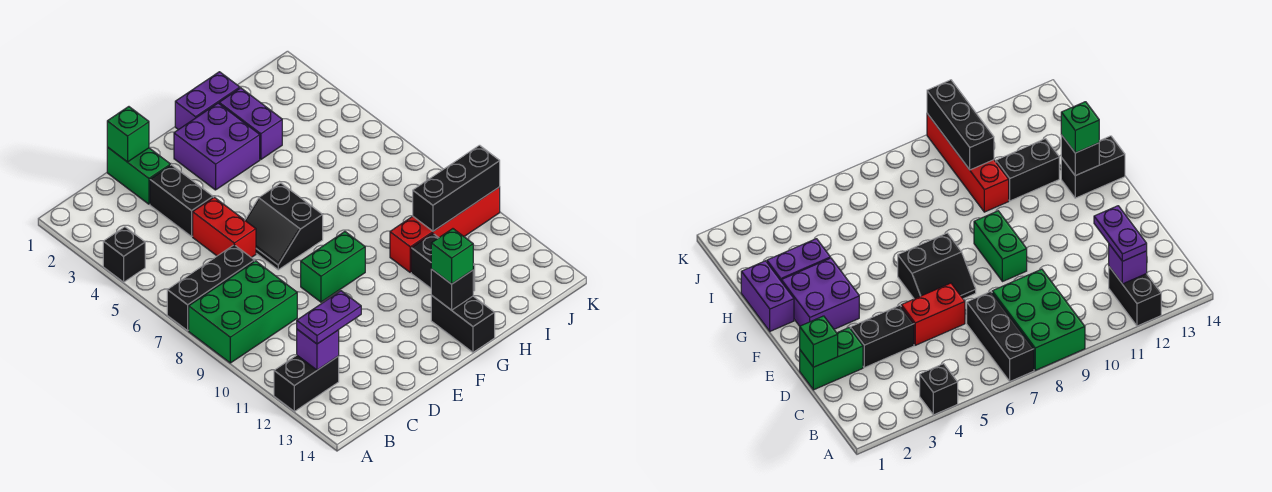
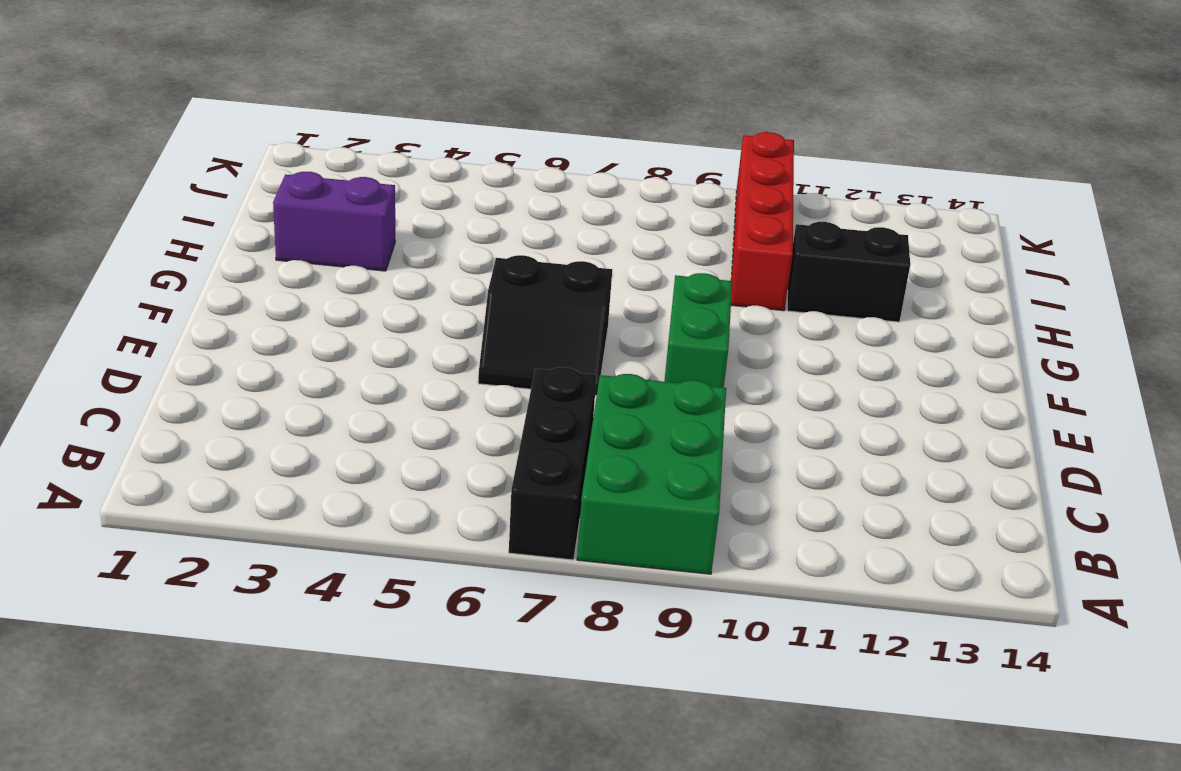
none -> black 1x1 brick [103,227,145,282]
none -> black 1x2 brick [274,355,339,411]
none -> green 1x2 brick [107,147,170,204]

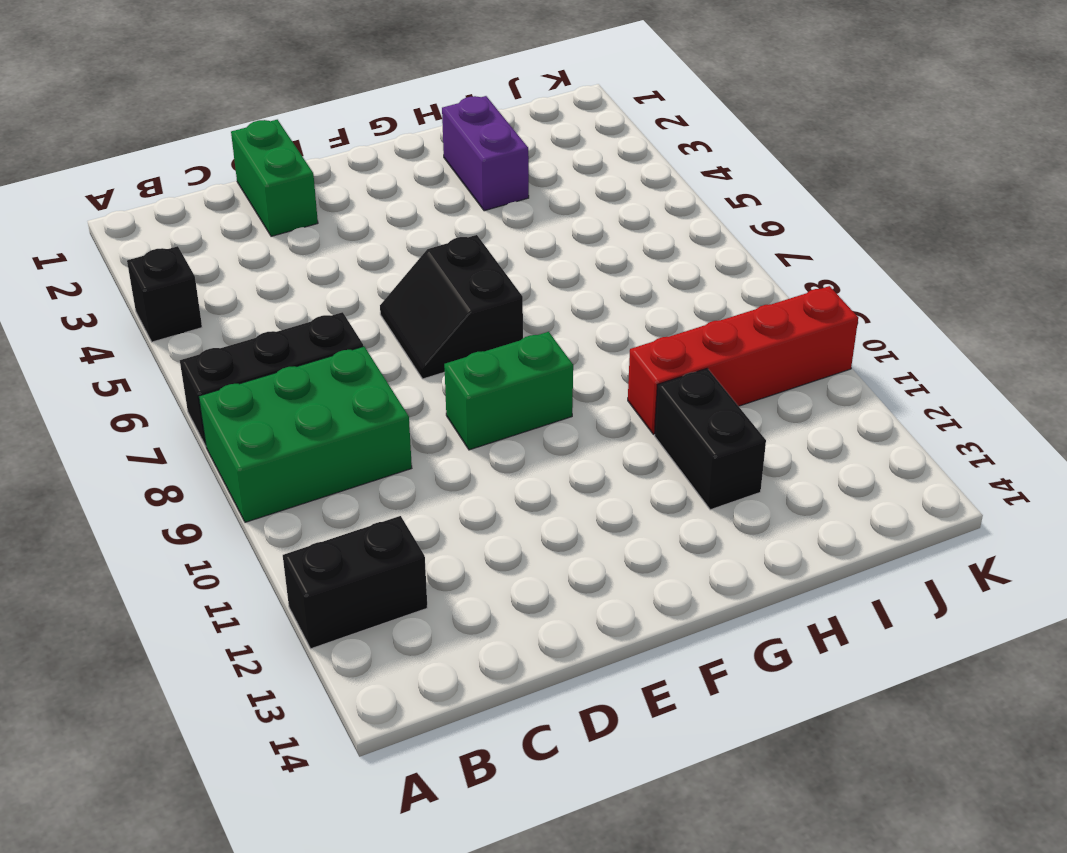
none -> black 1x2 brick [150,165,213,236]
none -> red 1x2 brick [193,197,256,258]
none -> purple 2x2 brick [174,103,260,190]

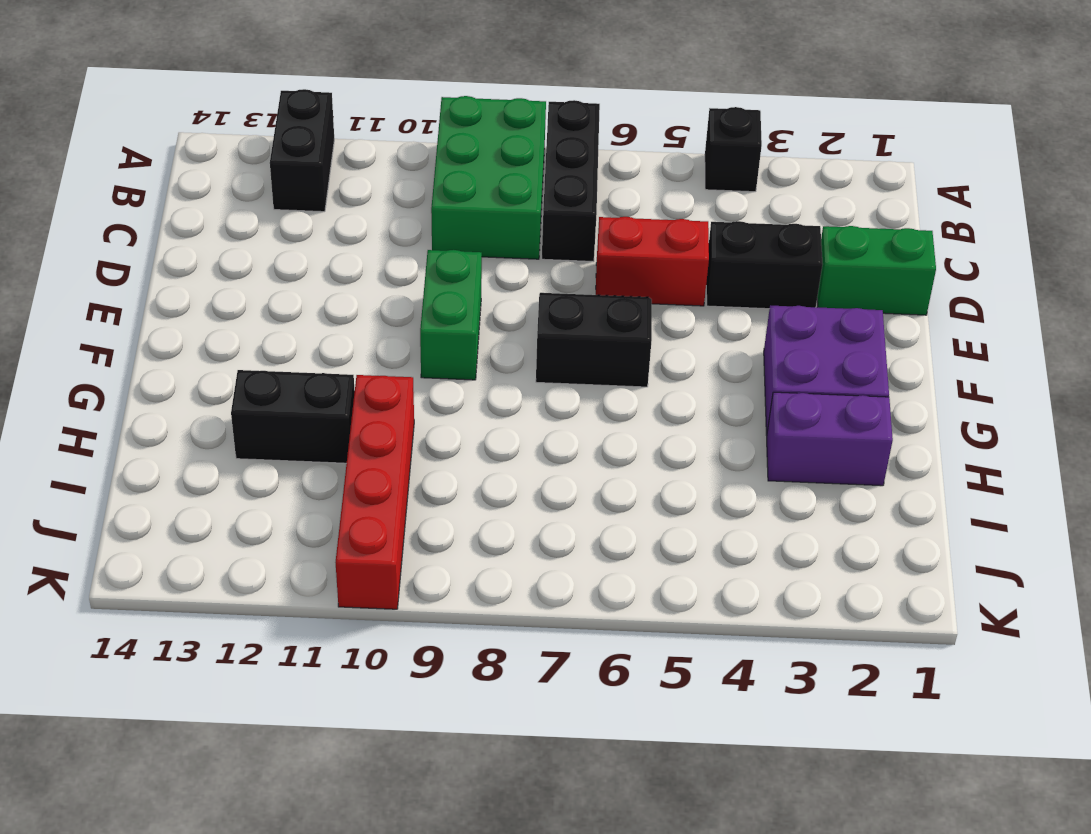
none -> purple 1x2 brick [175,72,240,130]
none -> black 1x2 brick [431,295,495,352]
none -> purple 1x1 brick [297,329,339,370]

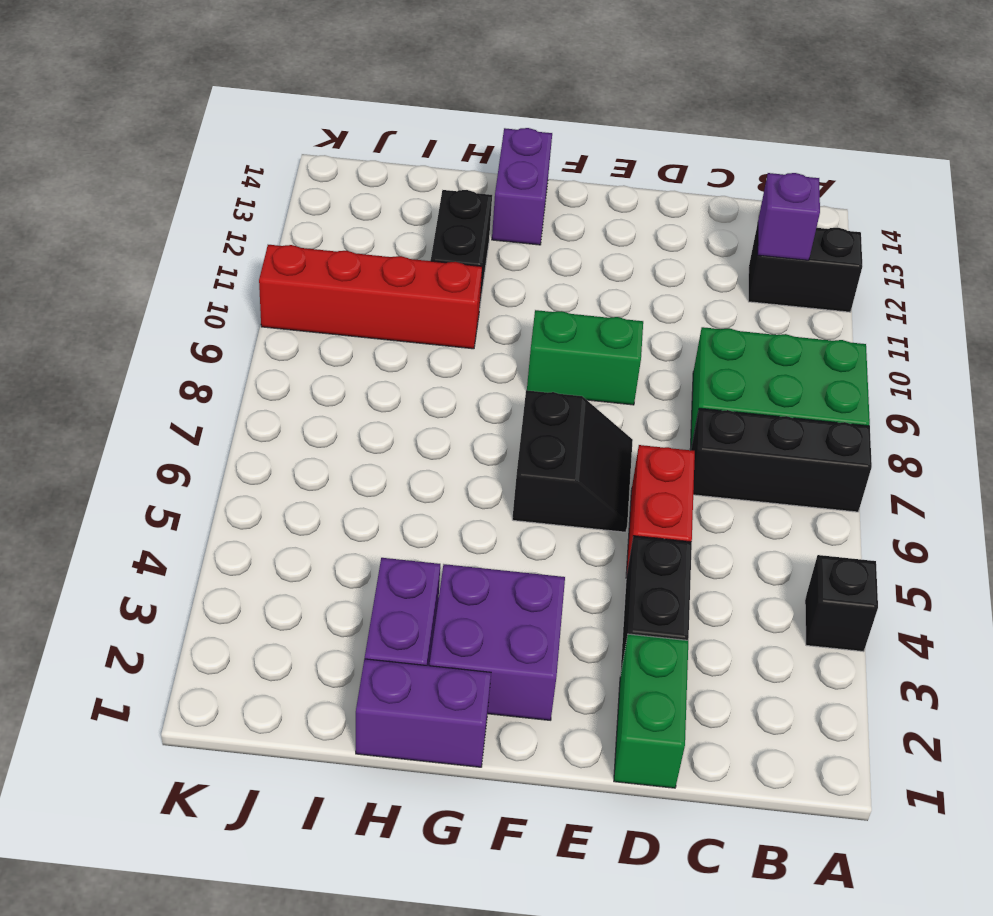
purple 1x2 brick [492,128,552,245] -> black 1x2 brick [431,295,495,352]
none -> green 1x1 brick [107,107,149,162]
none -> black 1x1 brick [431,269,473,310]
none -> black 1x3 brick [413,145,500,231]

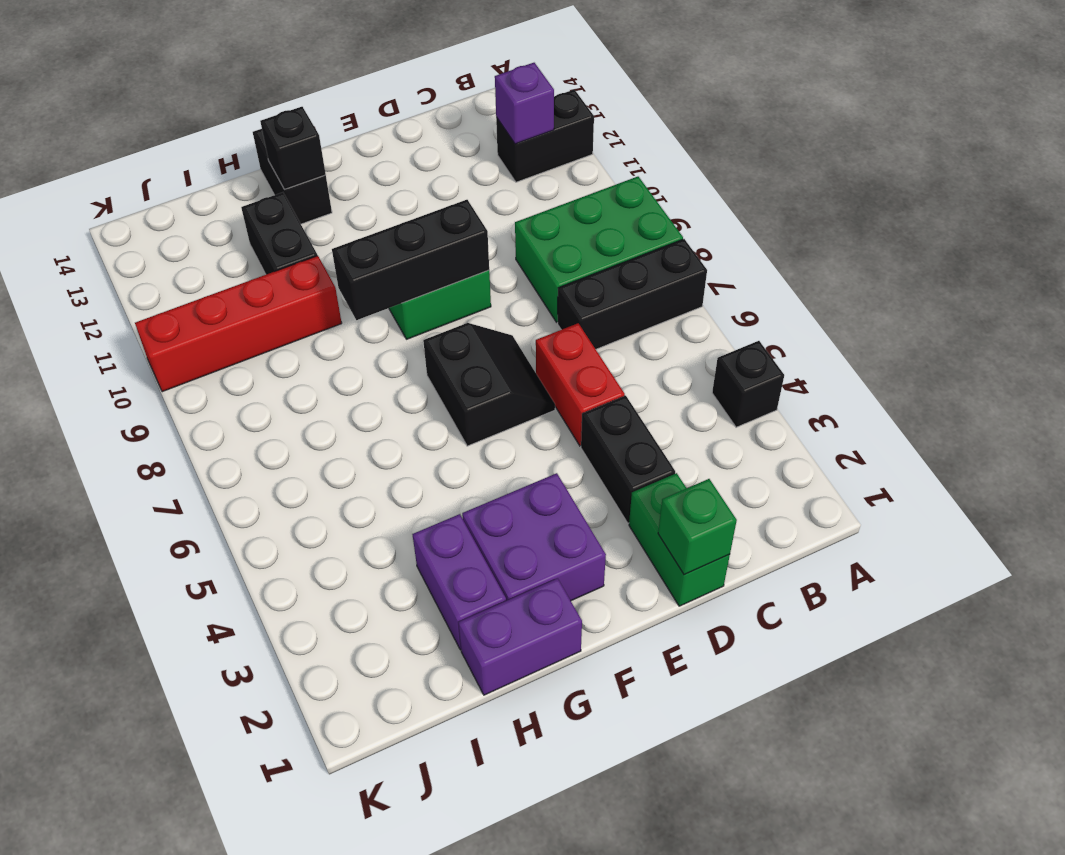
black 1x3 brick [332,200,489,320] -> black 1x3 brick moved to [413,145,500,231]
none -> purple 1x2 plate [297,291,361,344]
none -> green 1x1 brick [431,229,473,284]

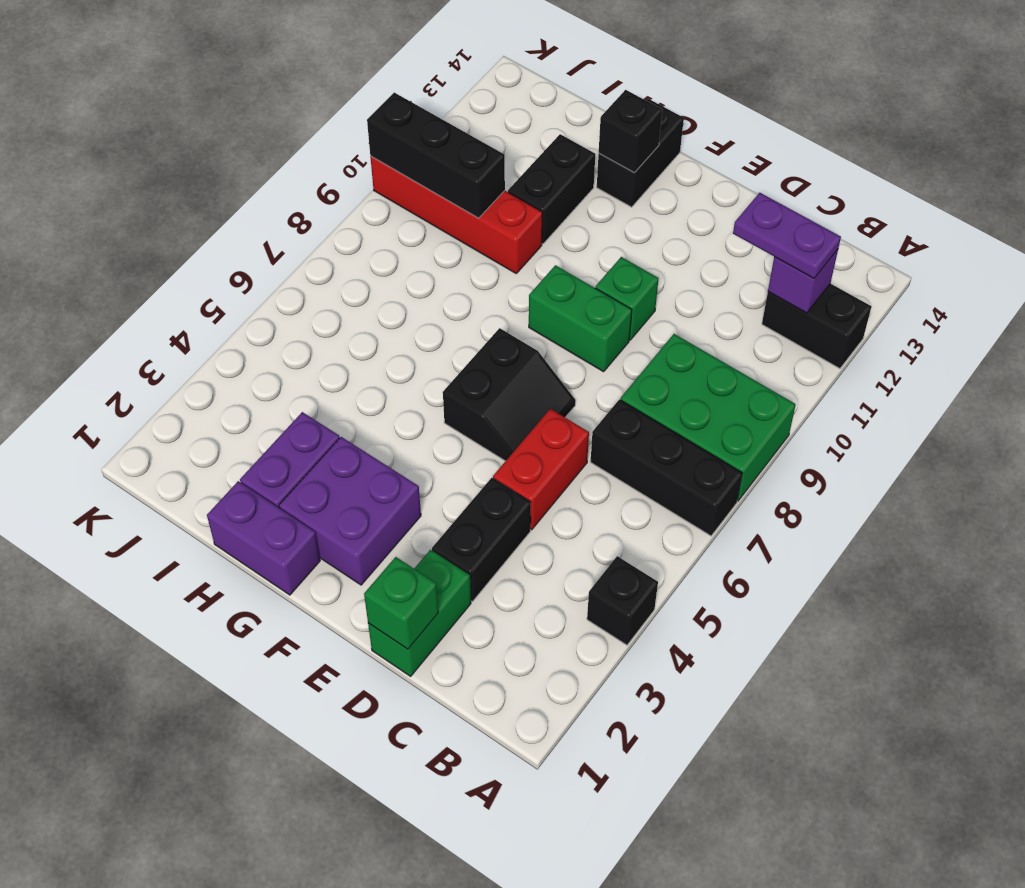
green 1x1 brick [596,257,659,340] -> green 1x1 brick moved to [431,229,473,284]

